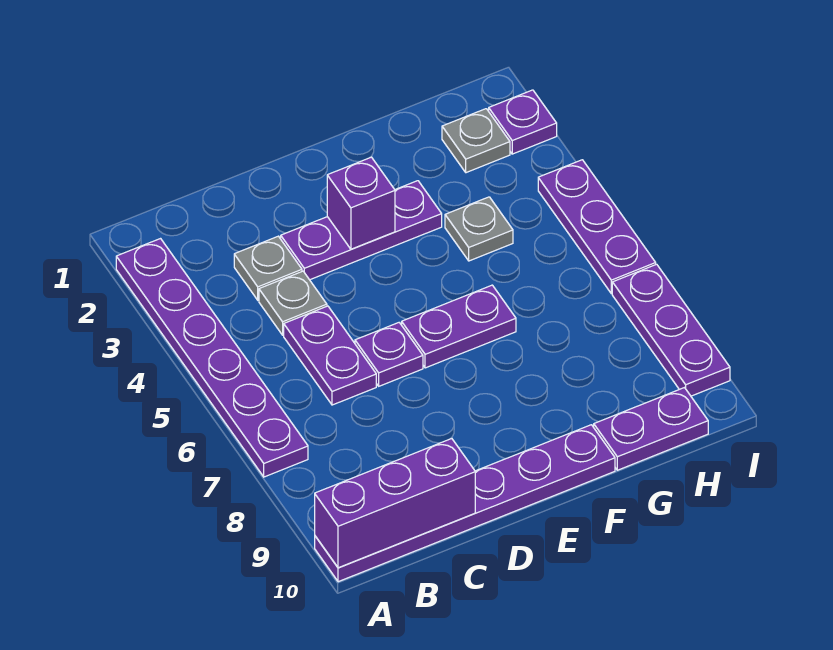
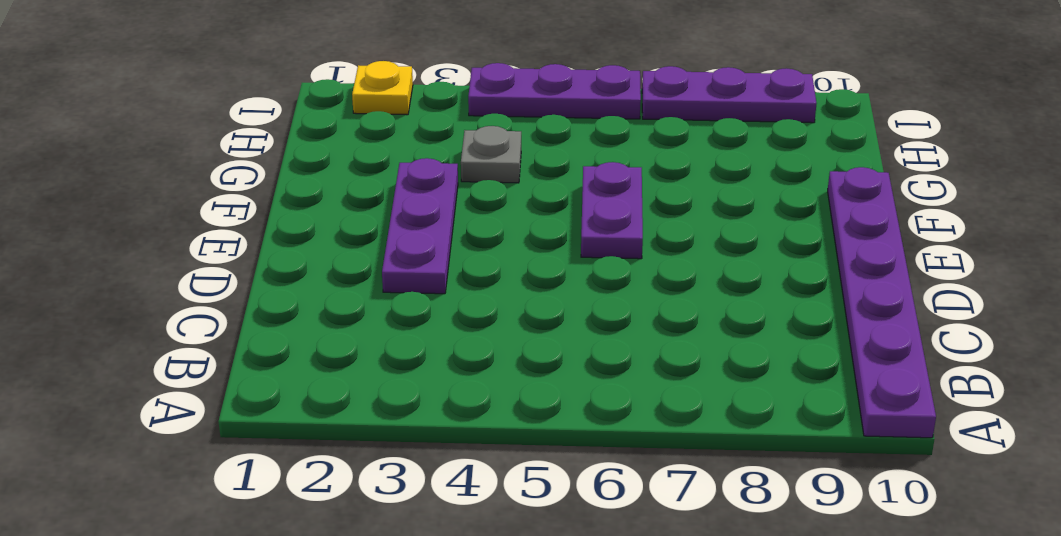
yellow 1x1 plate [352,61,413,115] -> purple 1x1 plate [489,90,557,154]
none -> purple 1x6 plate [116,239,308,477]
none -> grey 1x1 plate [234,236,302,300]
none -> grey 1x1 plate [259,271,327,335]

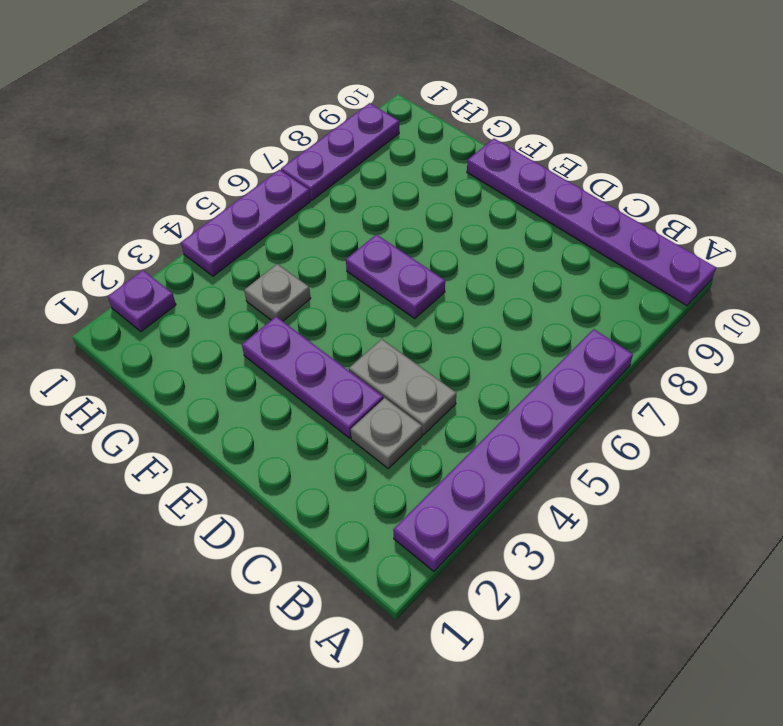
grey 1x2 plate [349,339,456,435] -> grey 1x1 plate [259,271,327,335]
none -> purple 1x2 plate [284,306,376,405]
none -> purple 1x1 plate [355,323,423,386]
none -> purple 1x2 plate [594,388,708,470]

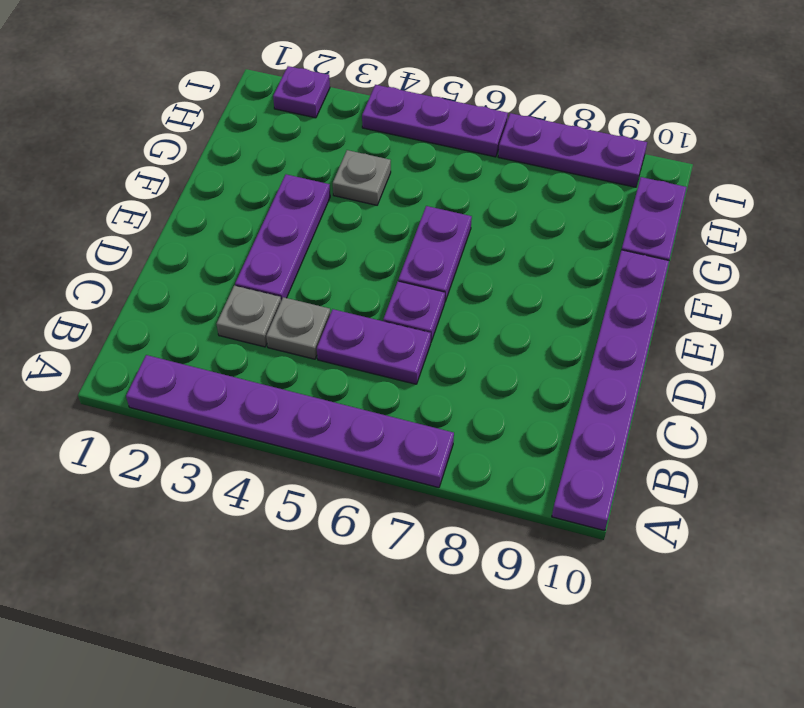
none -> grey 1x1 plate [442,109,510,173]
none -> purple 1x3 brick [315,439,475,568]
none -> purple 1x1 brick [327,157,395,249]

